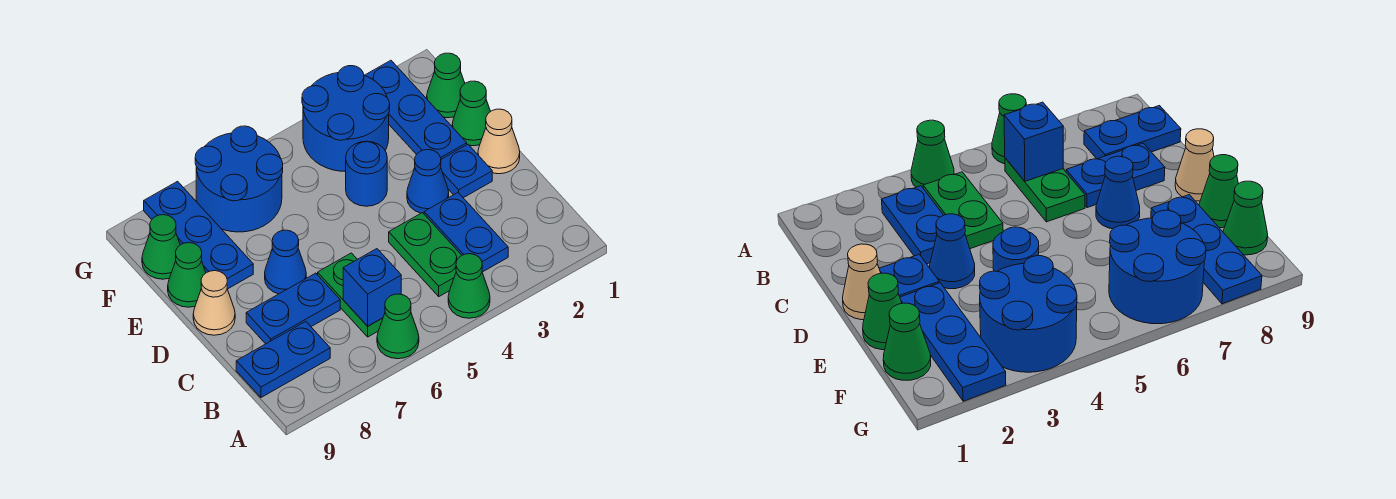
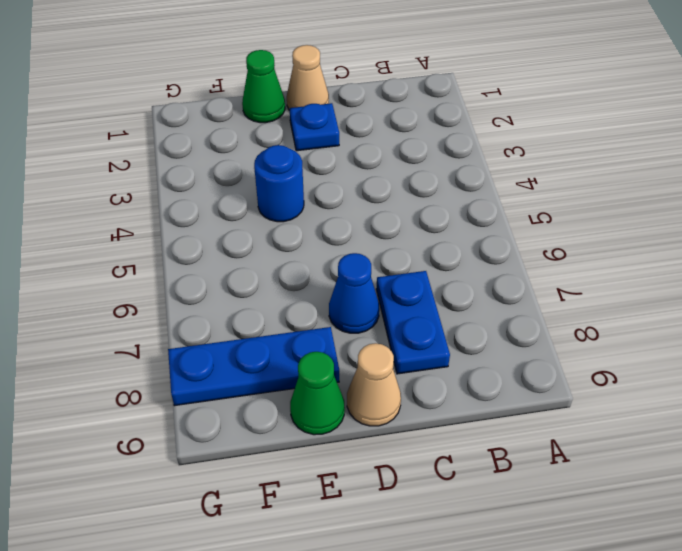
none -> green 1x1 cone [448,254,490,318]
none -> green 1x1 cone [377,294,419,359]
none -> blue 1x2 plate [424,193,508,272]

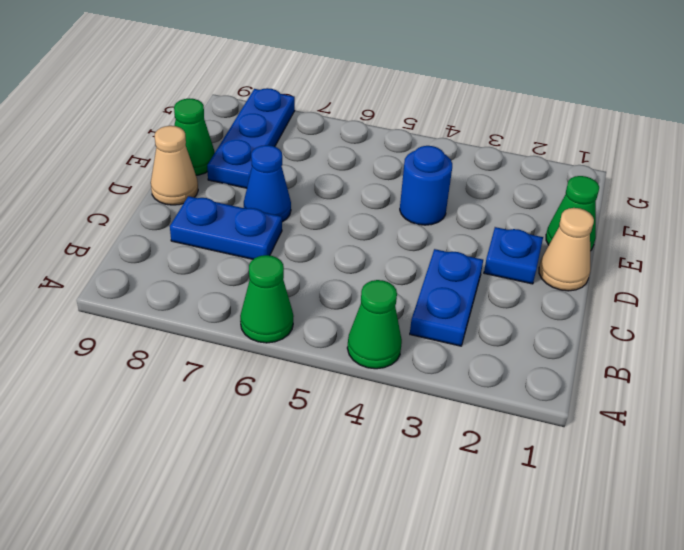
none -> green 1x2 plate [389,213,462,296]
none -> green 1x2 plate [318,253,383,337]
none -> blue 1x2 plate [236,321,330,397]

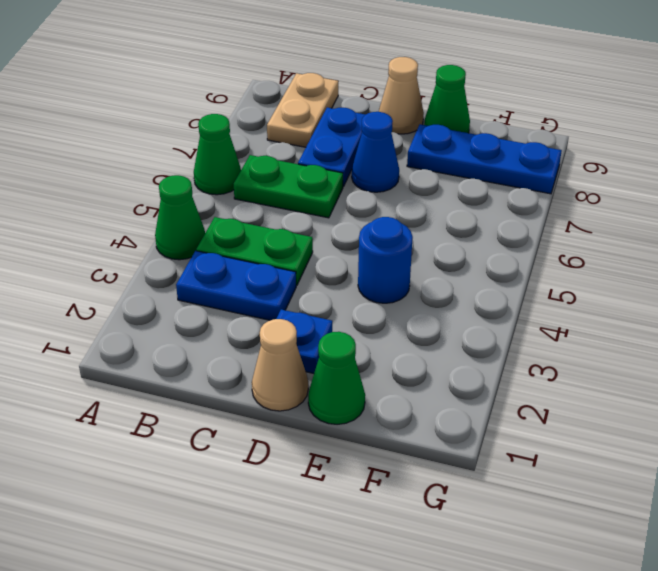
tan 1x2 plate [267,73,338,147] -> blue 1x2 plate [236,321,330,397]
none -> blue 1x1 cone [407,150,449,214]
none -> blue 1x3 plate [365,60,467,159]
none -> green 1x1 cone [427,53,465,118]

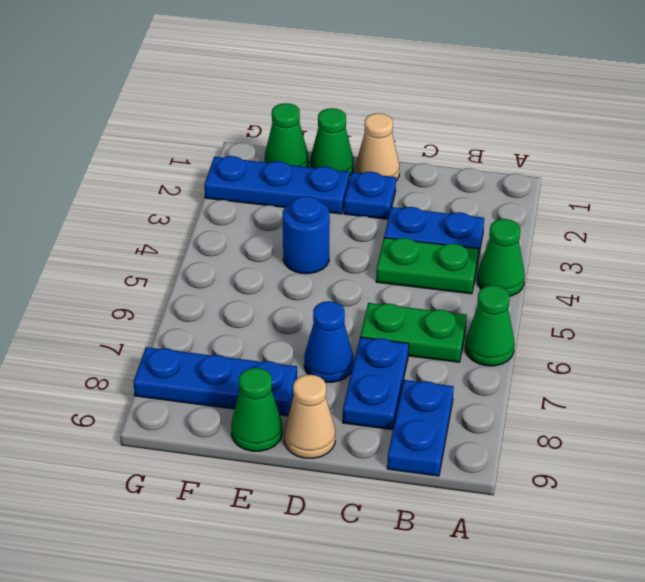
none -> blue 1x1 cone [407,150,449,214]
none -> blue 2x2 round brick [302,66,390,172]
none -> blue 2x2 round brick [195,126,283,232]

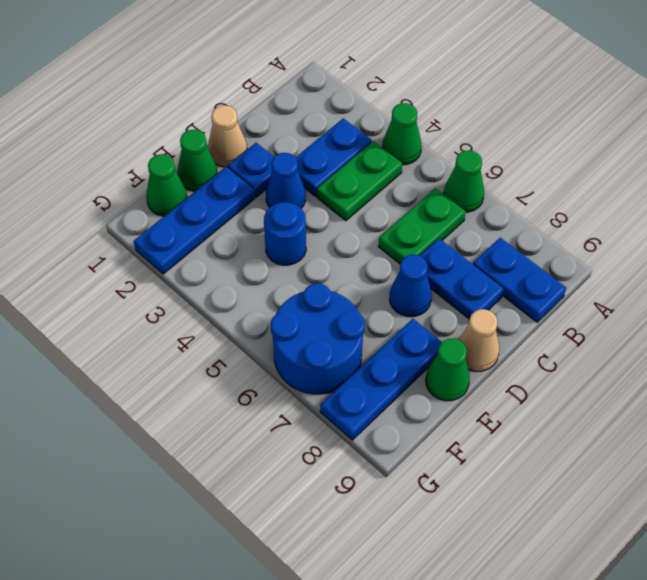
none -> blue 2x2 round brick [302,66,390,172]
none -> green 1x1 cone [142,215,180,279]
none -> blue 1x1 brick [343,249,401,326]

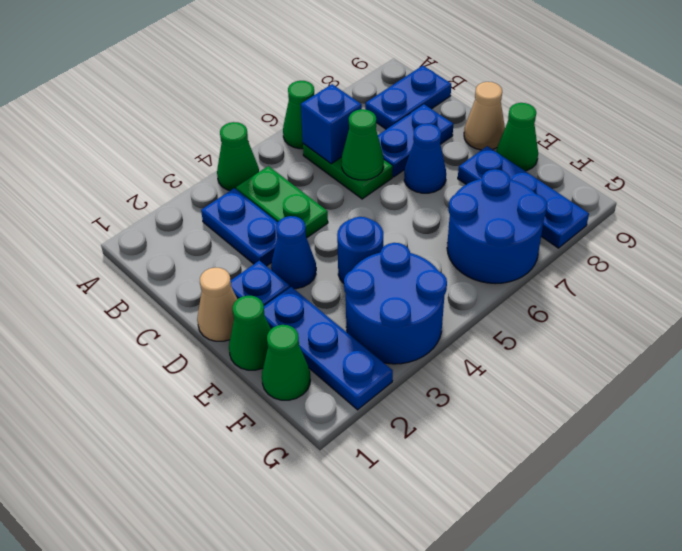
green 1x1 cone [342,109,384,180] -> green 1x1 cone moved to [142,215,180,279]

